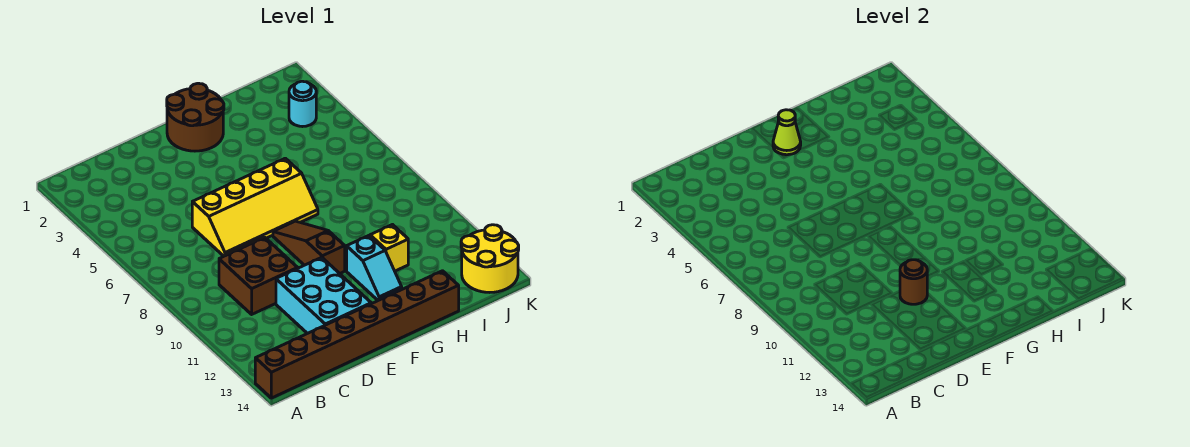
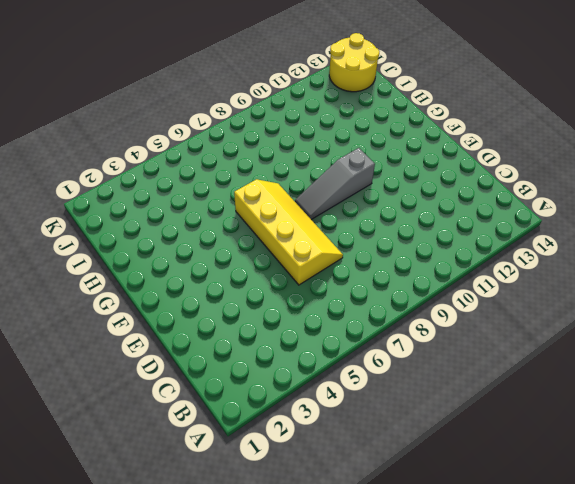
grey 1x3 slope [295,148,375,220] -> brown 1x3 slope [273,221,345,274]
none -> brown 1x8 brick [255,271,459,398]
none -> brown 2x2 brick [219,238,298,314]
none -> cyan 2x3 brick [276,257,371,334]

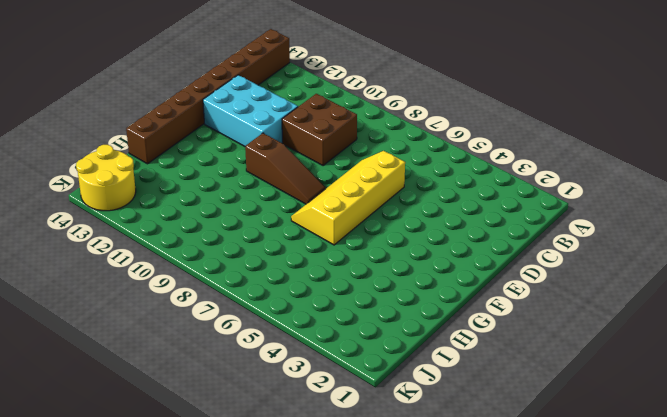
none -> brown 2x2 round brick [167,83,224,151]
none -> cyan 1x2 slope [347,236,402,300]
none -> yellow 1x1 brick [370,225,408,271]

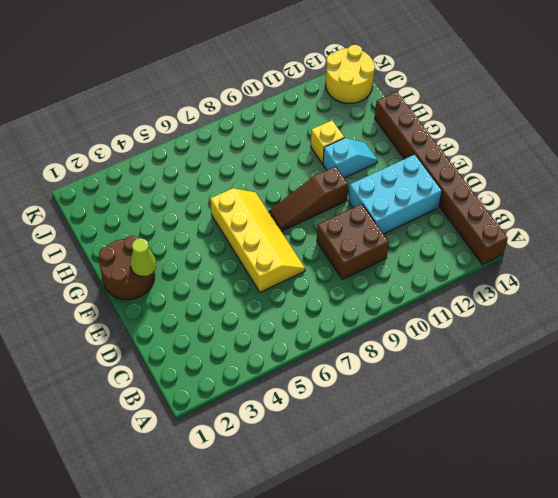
none -> cyan 1x1 round brick [289,81,316,127]
none -> brown 1x1 round brick [900,260,928,304]

